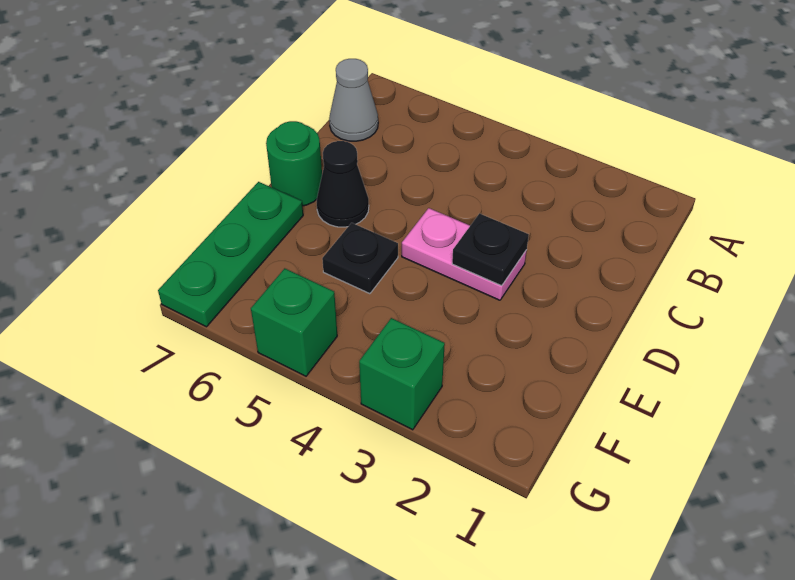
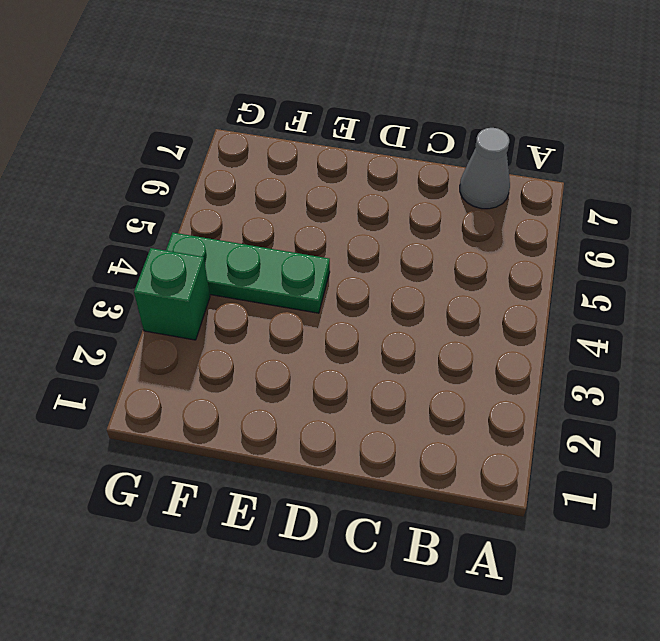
green 1x3 plate [166,233,330,313] -> green 1x3 plate moved to [158,182,303,327]
none -> pink 1x2 plate [402,208,527,300]
none -> black 1x1 cone [316,141,369,227]

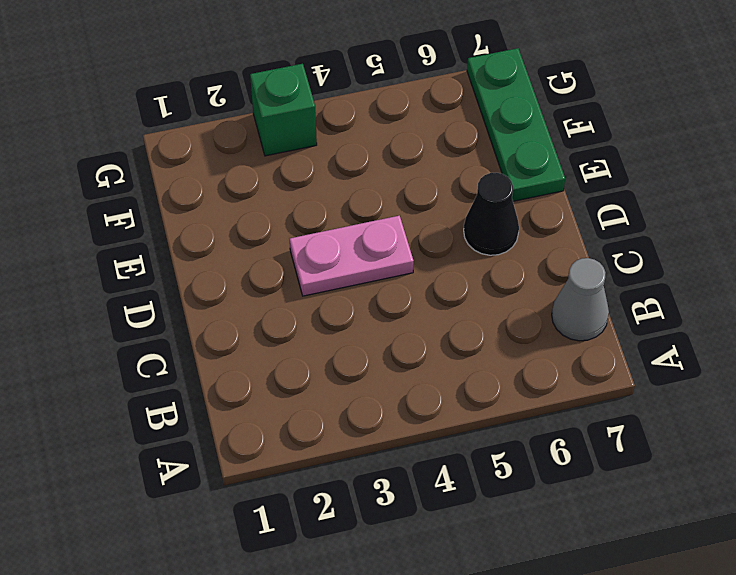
none -> green 1x1 round brick [266,121,322,206]
none -> black 1x1 plate [322,223,398,294]

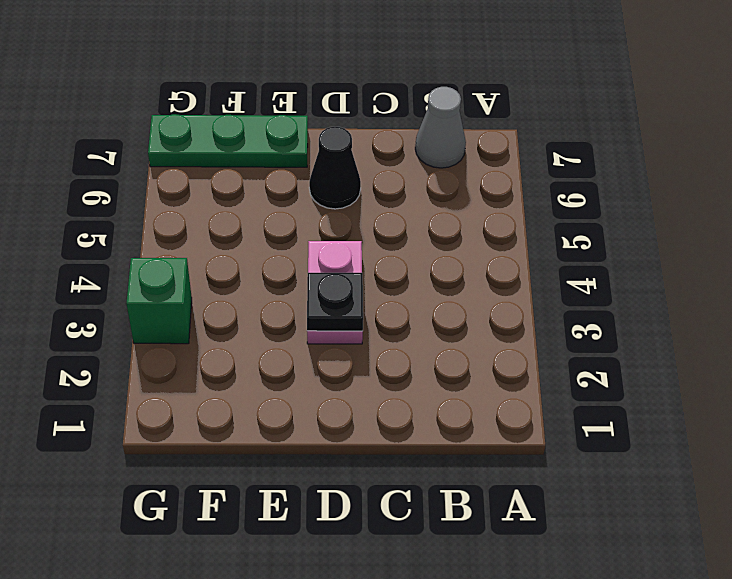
none -> green 1x1 round brick [266,121,322,206]
none -> black 1x1 plate [322,223,398,294]

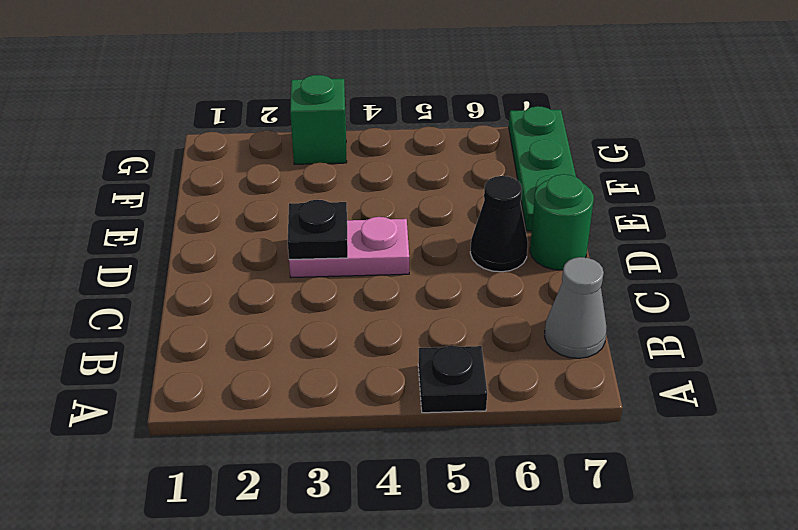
black 1x1 plate [418,346,487,413] -> black 1x1 plate moved to [322,223,398,294]
none -> green 1x1 brick [251,268,337,376]

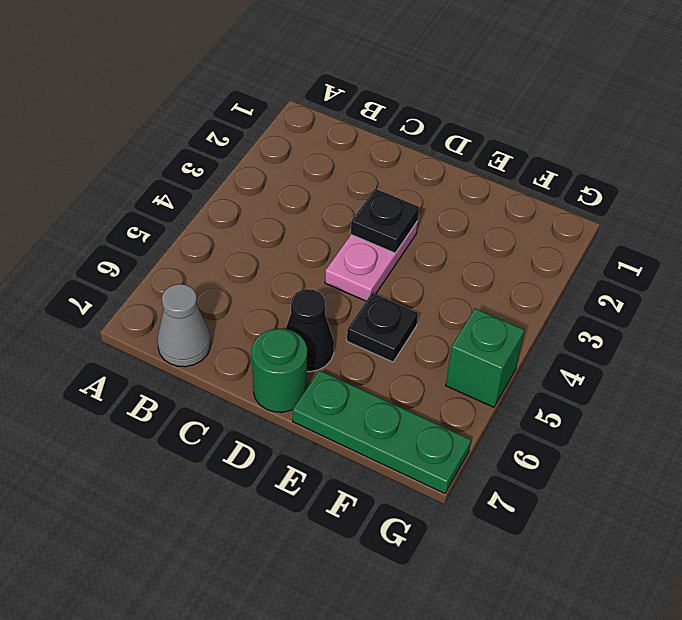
none -> green 1x1 brick [359,318,445,430]

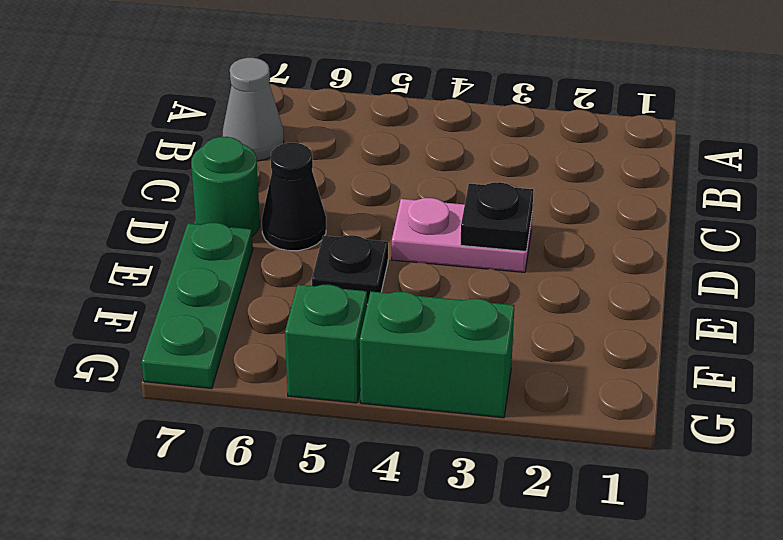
green 1x2 brick [360,292,515,418] -> green 1x1 brick [359,318,445,430]

